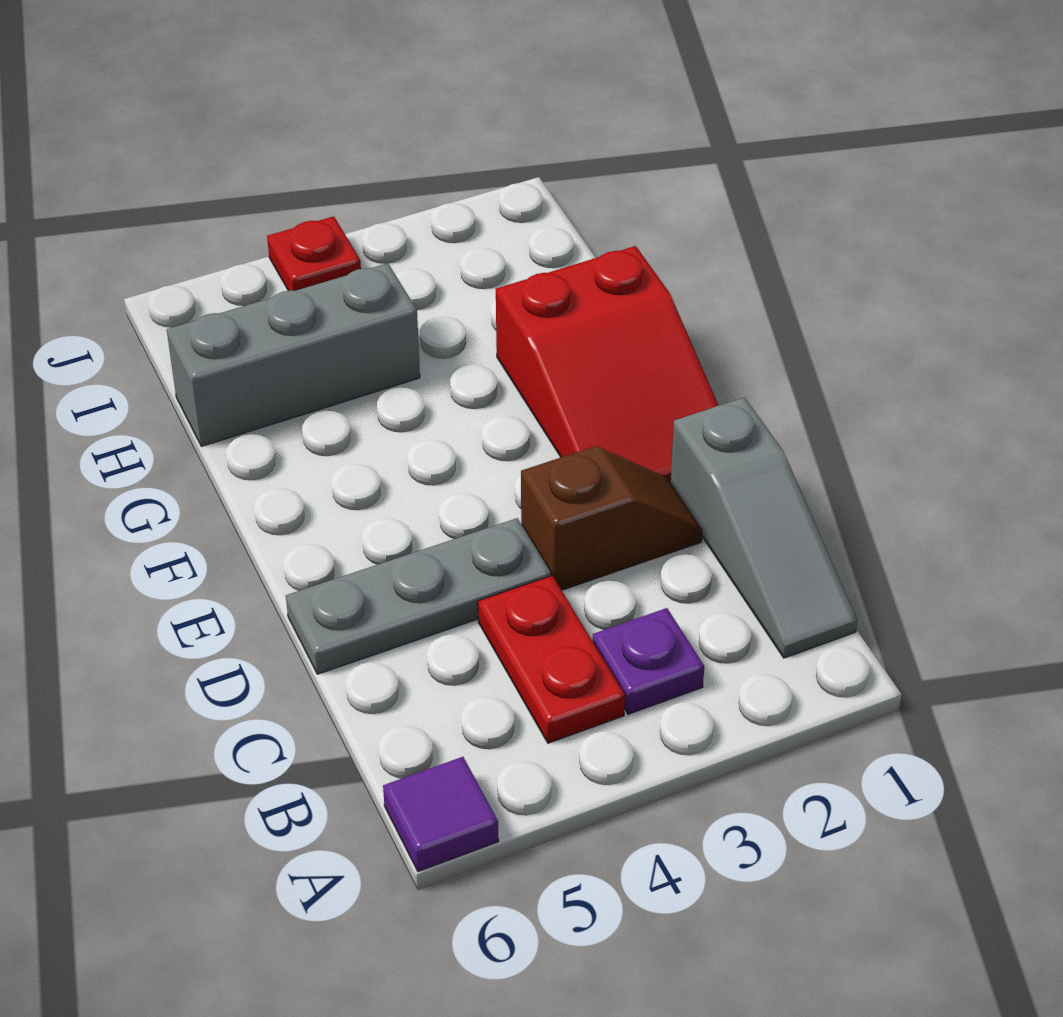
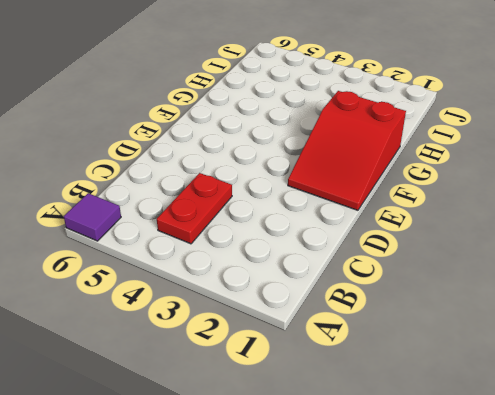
none -> grey 1x3 slope [670,397,858,658]
none -> purple 1x1 plate [593,608,704,714]

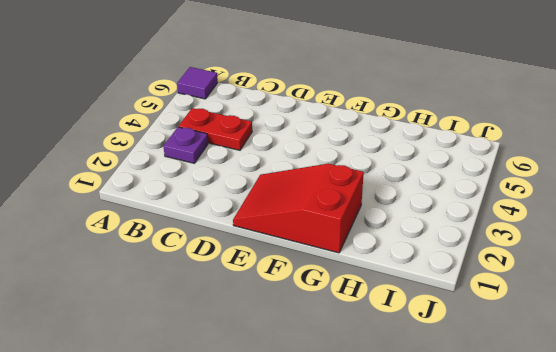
none -> grey 1x3 slope [670,397,858,658]
none -> brown 1x2 slope [521,446,703,590]

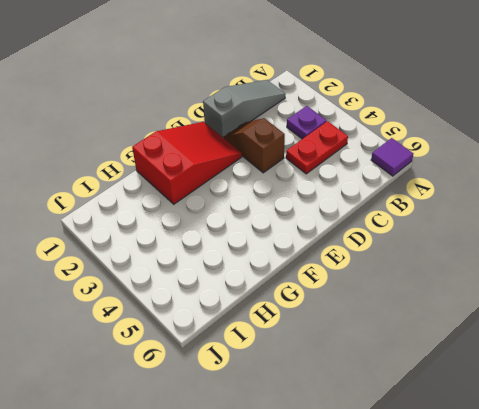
none -> grey 1x3 plate [286,518,551,674]
none -> grey 1x3 brick [167,263,420,446]

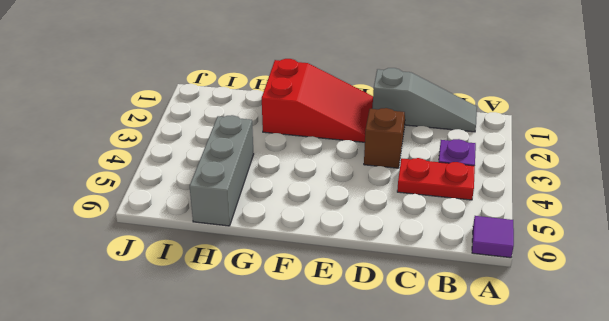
none -> grey 1x3 plate [286,518,551,674]
none -> red 1x1 plate [267,216,361,291]

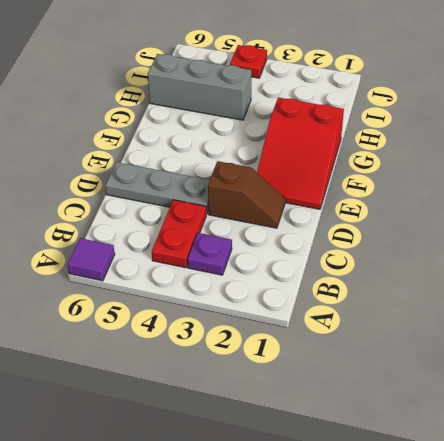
none -> grey 1x3 slope [670,397,858,658]

